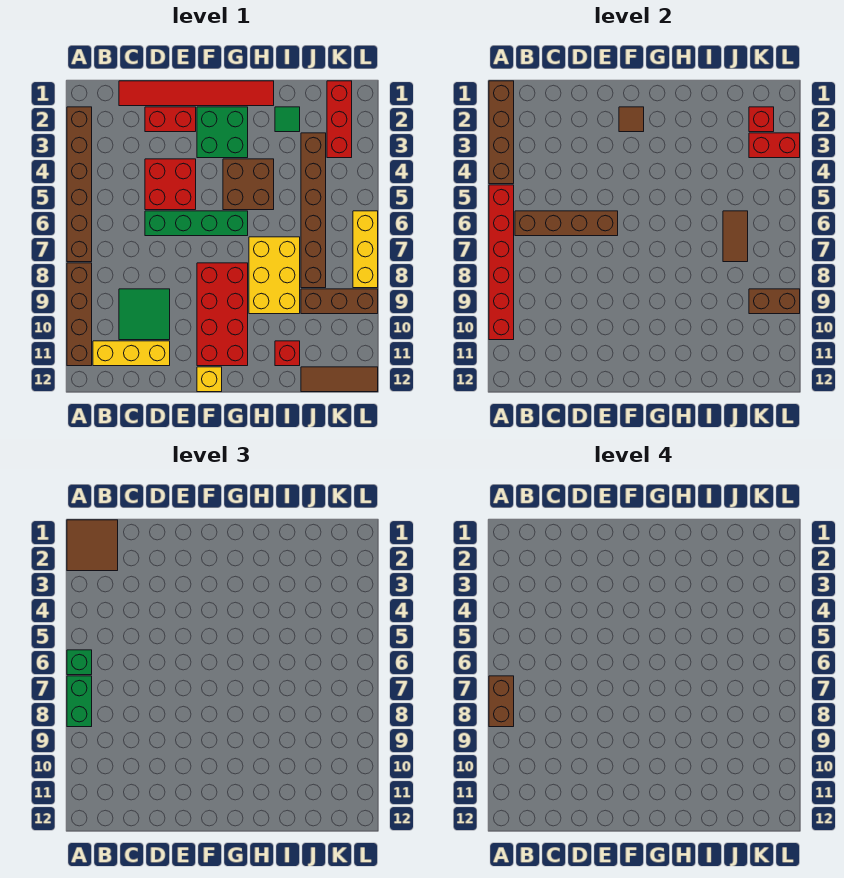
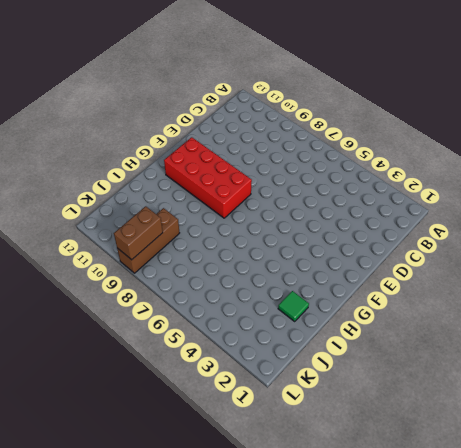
none -> brown 1x6 brick [67,107,92,262]
none -> brown 1x4 brick [67,263,92,366]
none -> yellow 1x3 brick [93,341,170,366]
none -> red 1x6 tile [119,81,274,106]

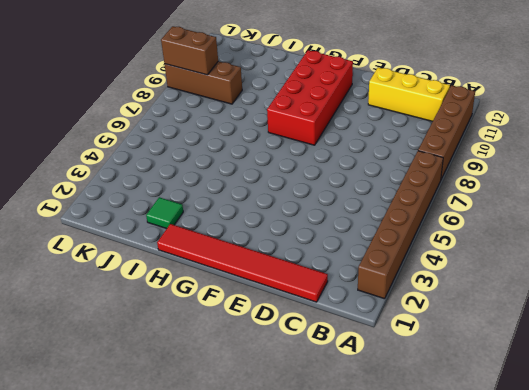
none -> green 2x2 tile [119,289,170,340]
none -> red 1x2 brick [145,107,196,132]
none -> red 2x2 brick [145,159,196,210]
none -> green 1x4 brick [145,211,248,236]

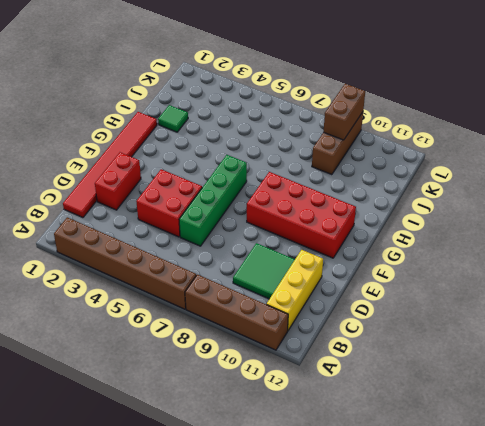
none -> green 2x2 brick [197,107,248,158]
none -> yellow 1x1 brick [197,367,222,392]
none -> brown 2x2 brick [223,159,274,210]
none -> yellow 2x3 brick [249,237,300,314]

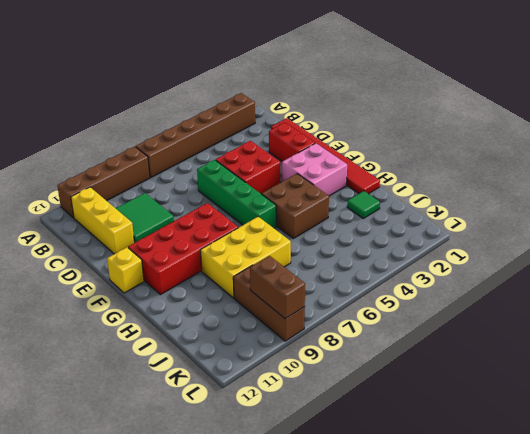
pink 2x2 brick [282,143,347,196] -> green 2x2 brick [197,107,248,158]
none -> red 1x1 brick [275,341,300,366]
none -> brown 1x6 brick [301,133,326,288]
none -> brown 1x3 tile [301,367,378,392]
none -> red 1x3 brick [327,81,352,158]

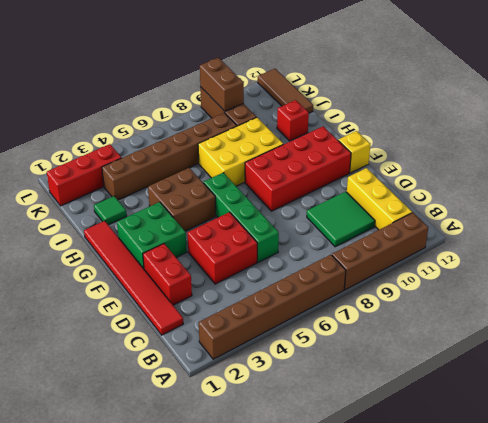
none -> yellow 1x3 brick [353,211,378,288]
none -> brown 1x4 brick [489,81,514,184]
none -> red 1x6 brick [489,185,514,340]
none -> brown 1x4 brick [515,211,618,236]

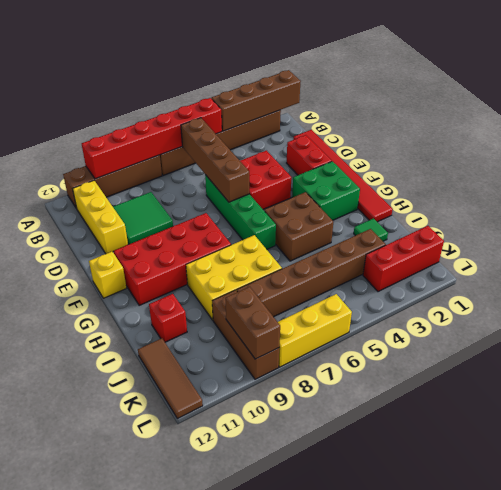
none -> brown 1x1 tile [619,107,644,132]
none -> brown 1x2 tile [723,211,748,262]
none -> red 1x1 brick [749,107,774,132]
none -> red 1x2 brick [749,133,800,158]

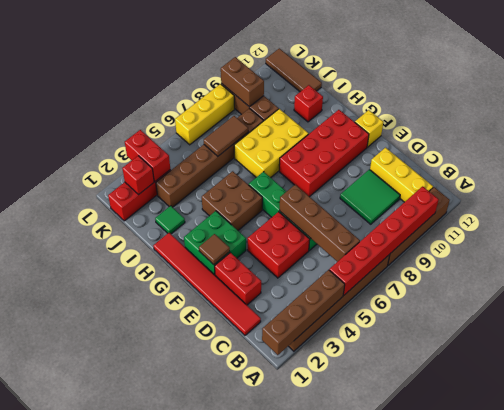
none -> brown 2x2 tile [67,520,118,571]
none -> green 1x1 brick [67,650,92,675]
none -> green 1x2 brick [67,676,92,727]
none -> brown 1x2 brick [489,676,514,727]

